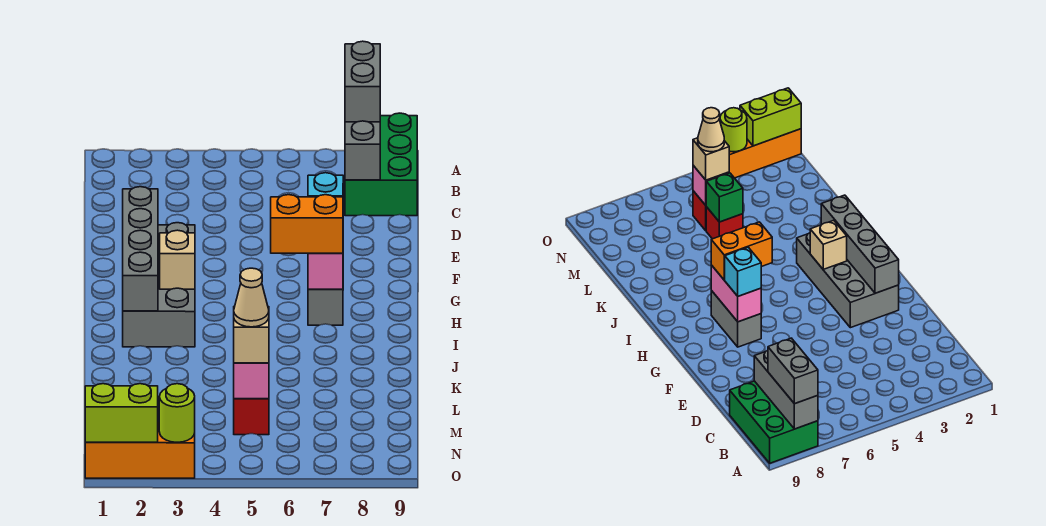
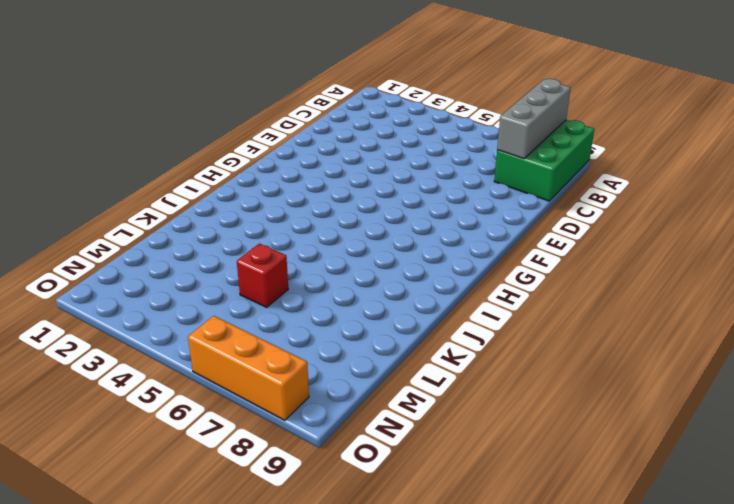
orange 1x3 brick [188,316,309,420] -> orange 1x3 brick moved to [85,422,195,478]
none -> grey 2x4 brick [123,223,195,347]
none -> grey 1x2 brick [308,289,343,325]
none -> red 1x1 brick [234,399,269,435]

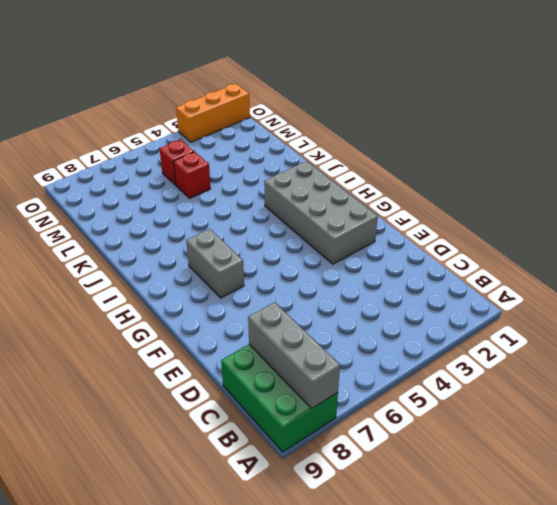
none -> grey 1x4 brick [123,187,158,311]
none -> pink 1x2 brick [308,253,343,289]
none -> tan 1x1 brick [160,230,195,289]

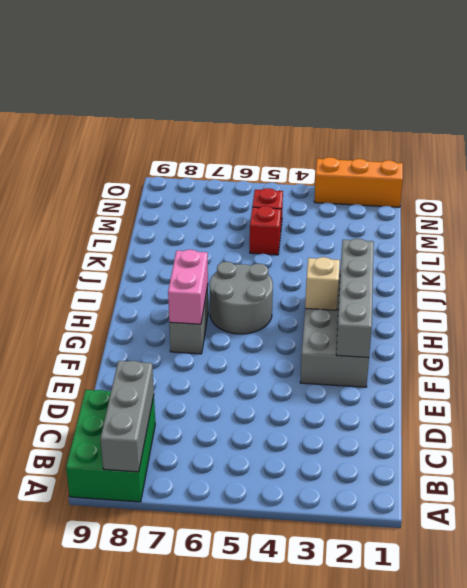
grey 2x2 round brick [209,262,273,334] -> none
none -> green 1x1 brick [706,173,743,222]
none -> pink 1x1 brick [234,363,269,399]
none -> lime 1x2 brick [85,384,158,442]

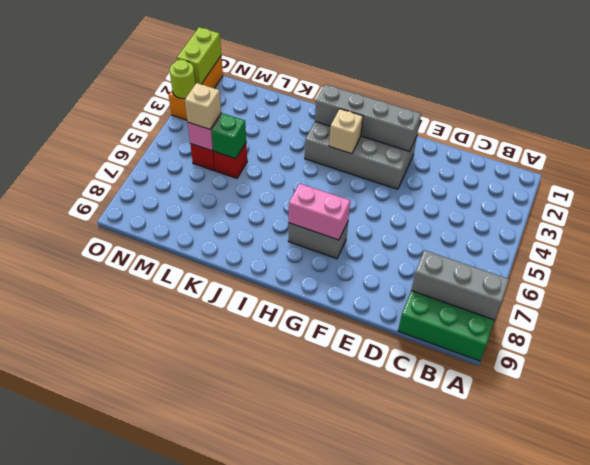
none -> grey 1x2 brick [345,41,380,122]
none -> cyan 1x1 brick [308,173,343,197]
none -> orange 1x2 brick [271,195,343,253]

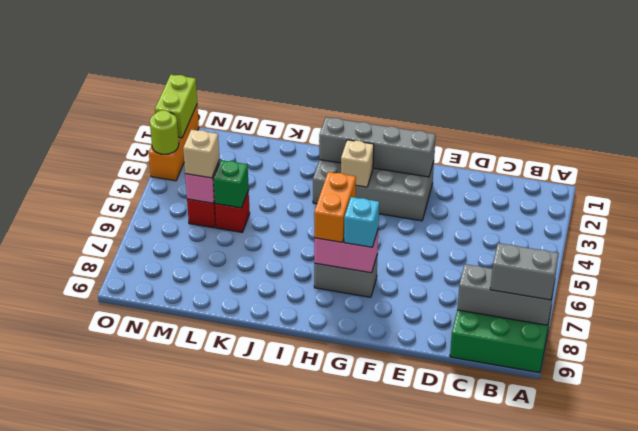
none -> tan 1x1 cone [234,268,269,327]

